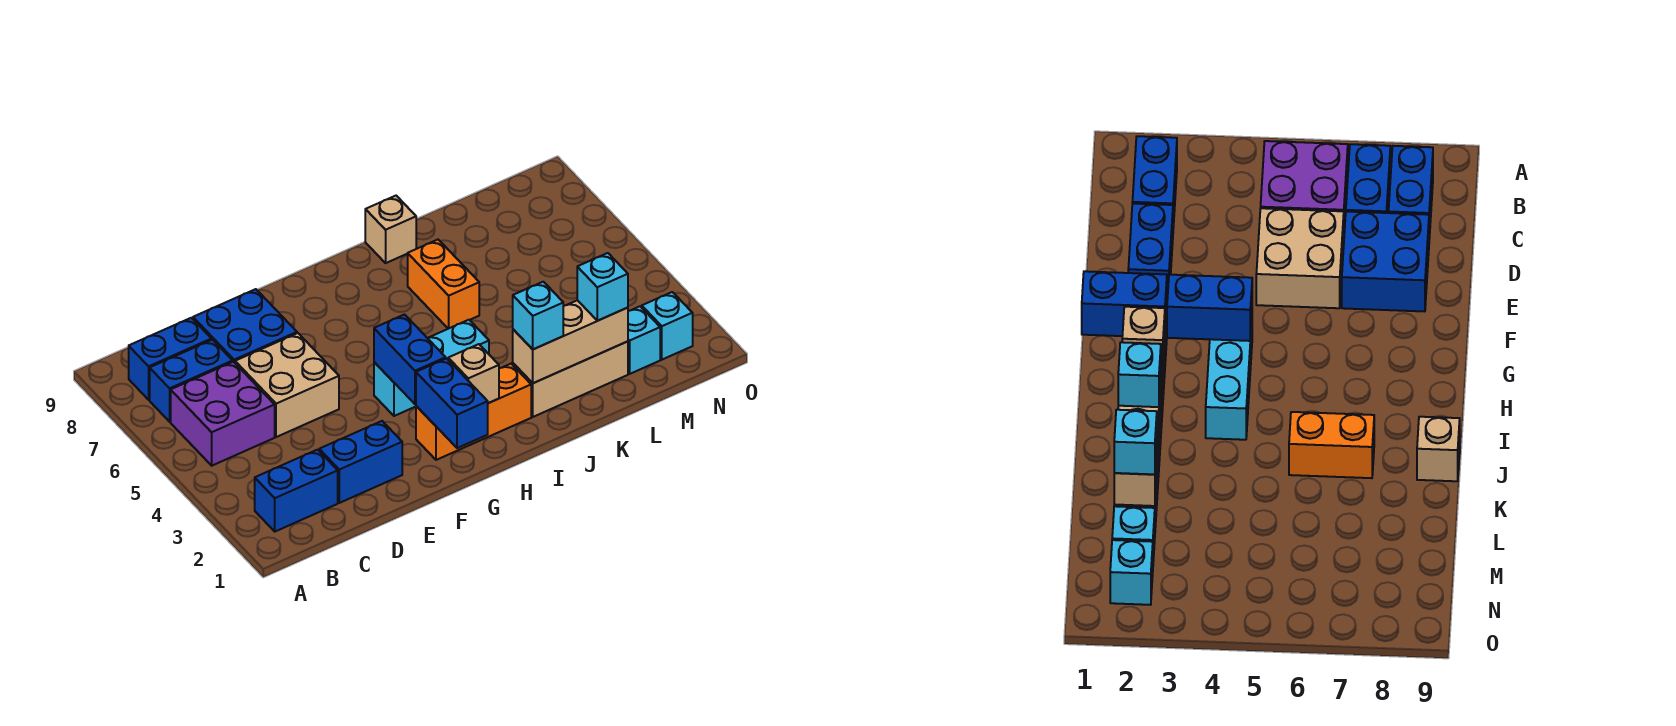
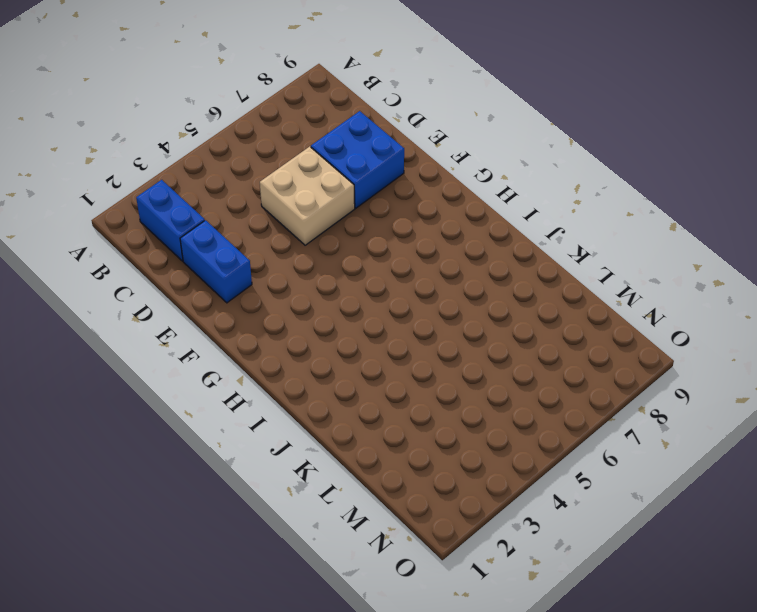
none -> purple 2x2 brick [171,362,275,466]
none -> blue 1x2 brick [150,340,233,422]
none -> blue 1x2 brick [129,318,211,400]

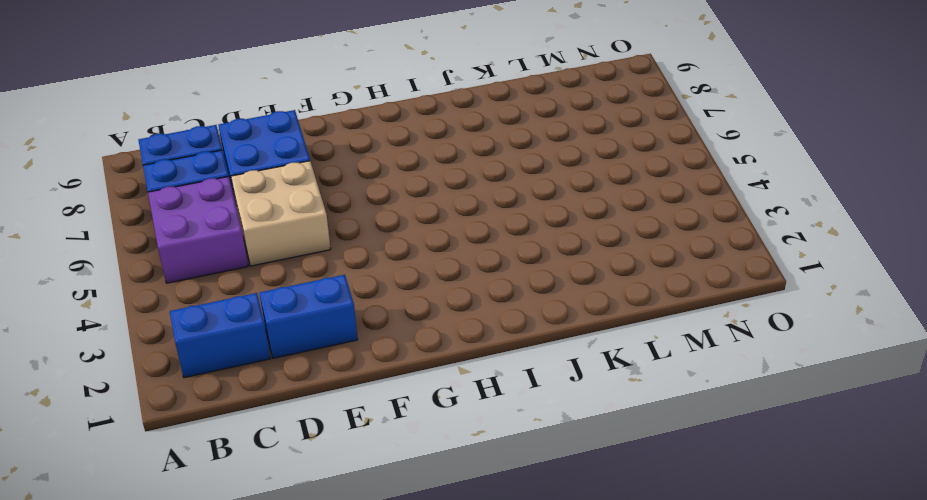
none -> orange 1x3 brick [416,364,531,460]
none -> cyan 1x3 brick [374,320,489,416]
none -> tan 1x3 brick [513,341,628,417]

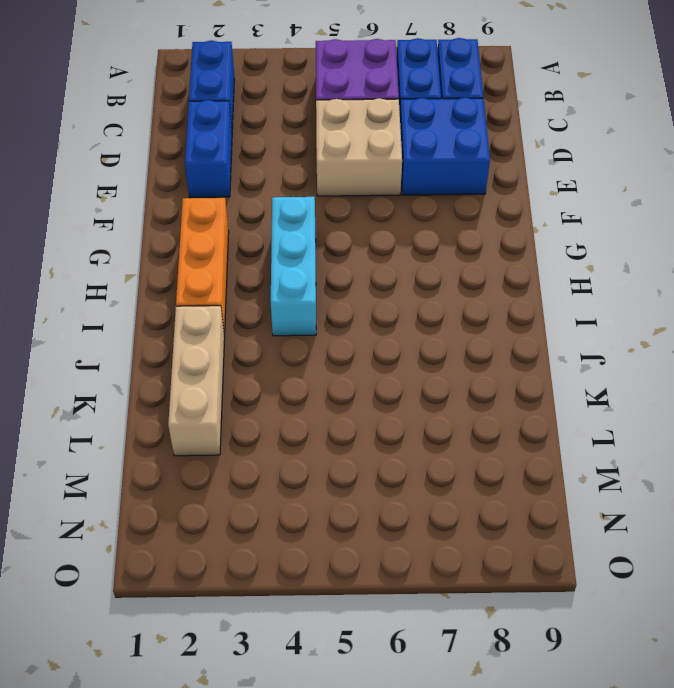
none -> orange 1x2 brick [408,240,479,329]
none -> tan 1x1 brick [365,196,416,263]
none -> cyan 1x1 brick [628,306,660,374]

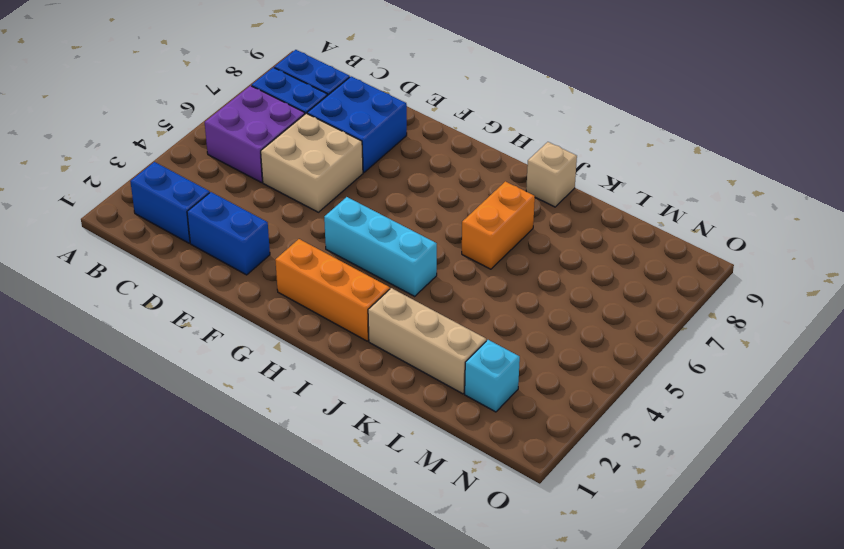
none -> cyan 1x1 brick [642,292,693,360]
none -> blue 1x2 brick [416,358,488,448]
none -> blue 1x2 brick [374,315,446,404]

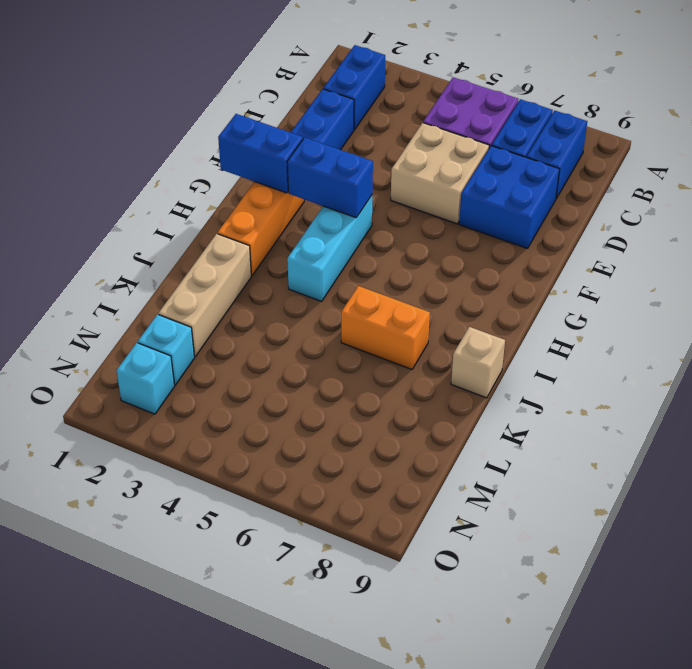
none -> tan 1x1 brick [448,344,499,403]
none -> tan 1x3 brick [513,300,628,383]
none -> cyan 1x1 brick [513,282,563,349]

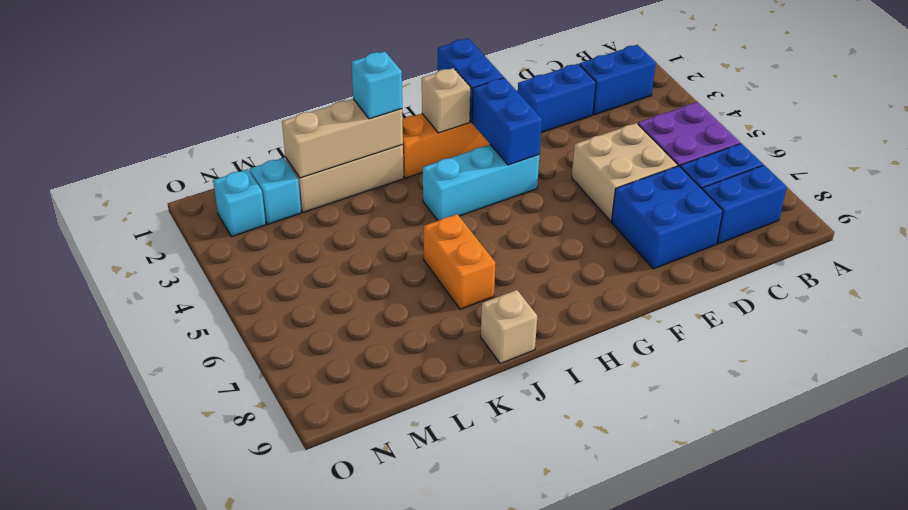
none -> cyan 1x1 brick [577,253,628,321]

